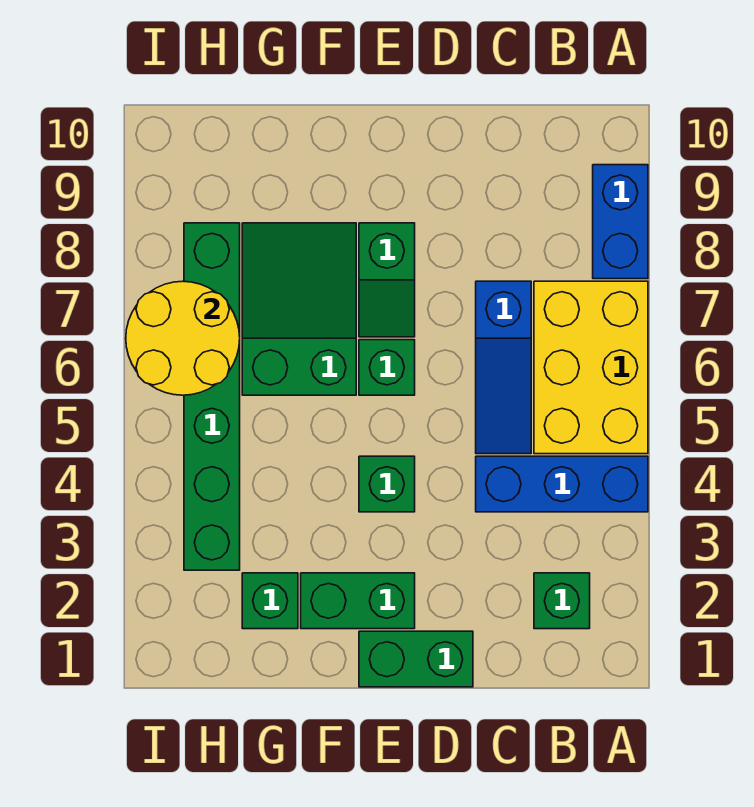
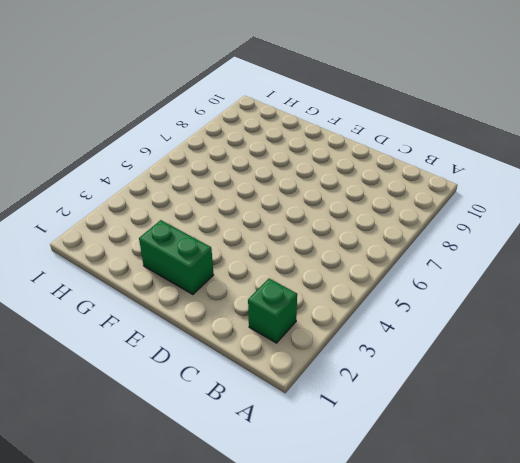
none -> blue 1x3 brick [476,456,648,512]
none -> yellow 2x3 brick [534,281,648,454]
none -> blue 1x2 brick [593,165,648,279]

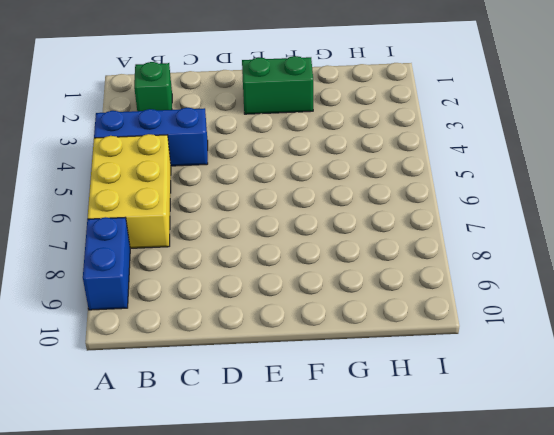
none -> blue 1x3 slope [476,281,531,454]
none -> green 1x2 brick [359,631,473,687]
none -> green 1x1 brick [359,456,415,512]

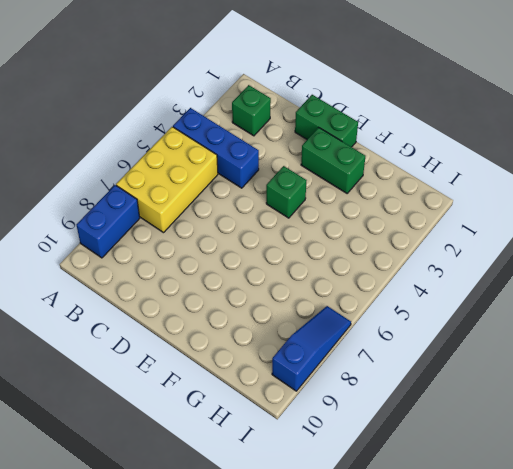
blue 1x3 slope [272,306,351,391] -> blue 1x3 slope moved to [476,281,531,454]
none -> green 1x1 brick [359,340,415,395]
none -> green 1x2 slope [359,223,415,337]
none -> green 2x3 slope [242,223,356,395]

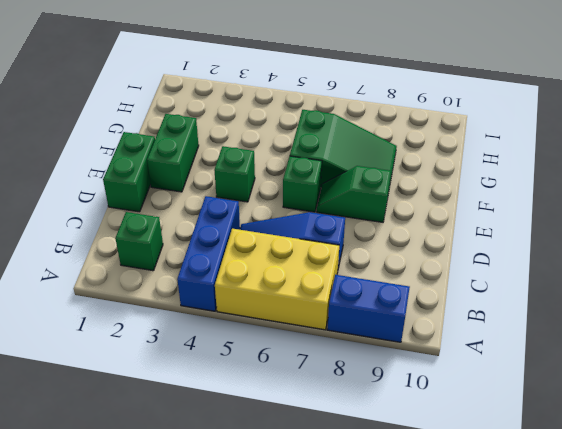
none -> green 1x1 brick [242,573,298,629]
none -> green 1x6 brick [184,223,240,570]
none -> yellow 2x2 round brick [126,281,240,395]

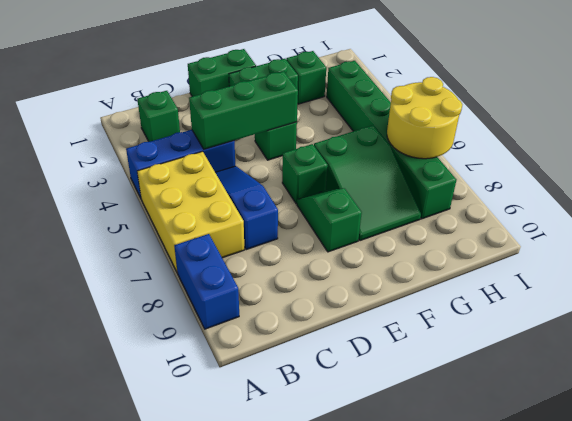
green 1x3 brick [189,71,298,149] -> none

